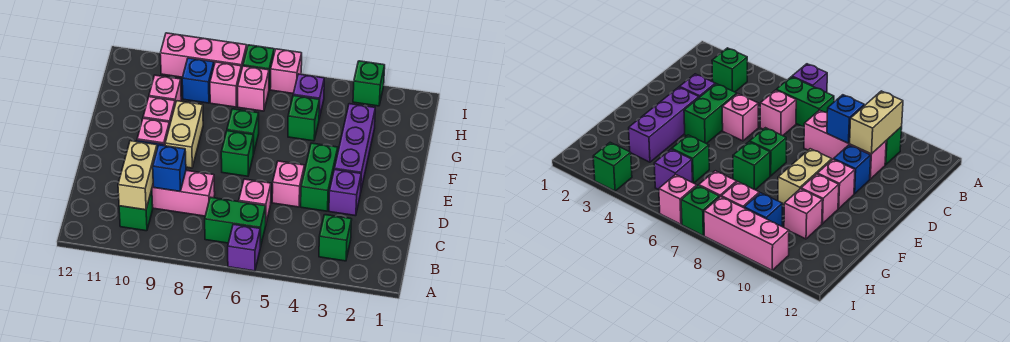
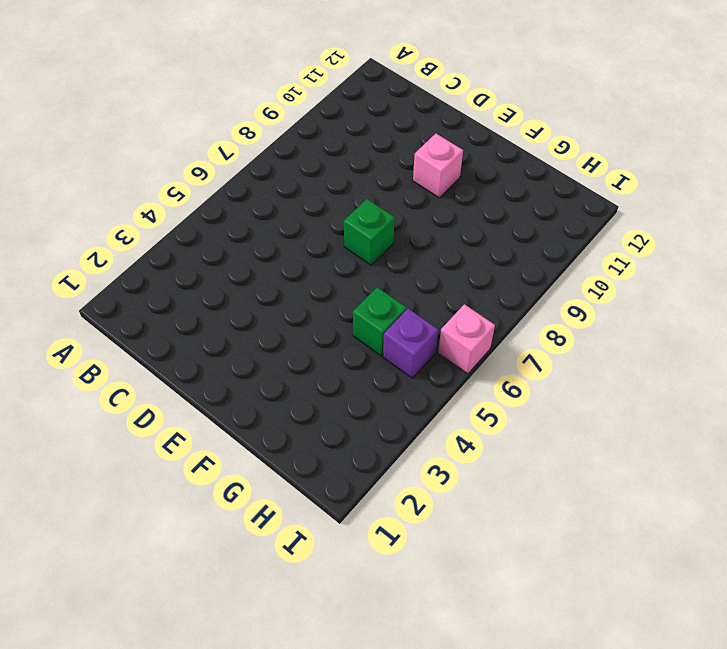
none -> purple 1x1 brick [228,224,260,271]
none -> green 1x1 brick [319,215,352,261]
none -> green 1x2 brick [205,197,266,248]

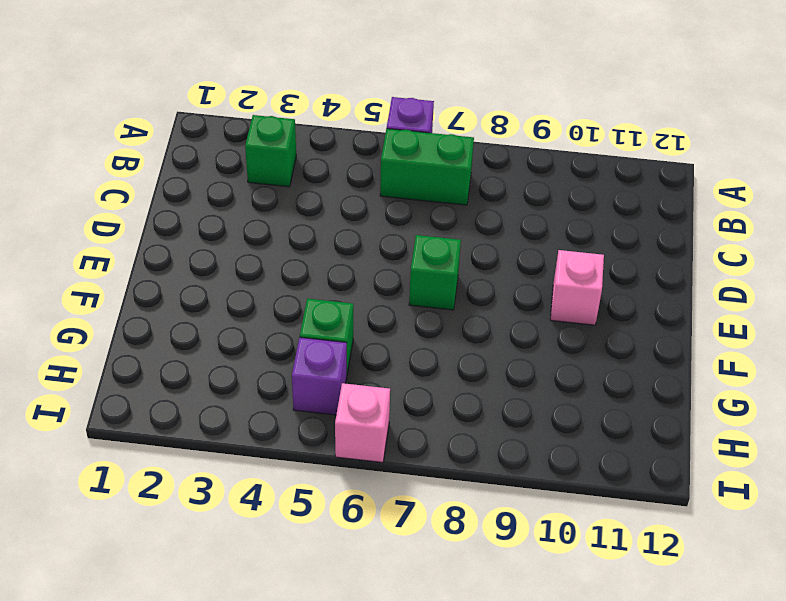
none -> green 1x1 brick [119,190,153,231]
none -> pink 1x1 brick [239,179,271,222]
none -> pink 1x3 brick [152,170,215,216]

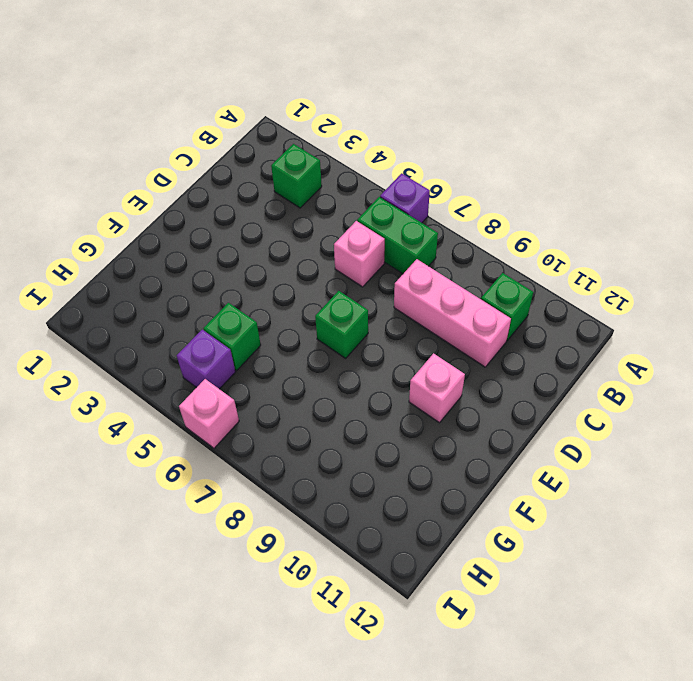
none -> purple 1x1 brick [329,169,361,216]
none -> green 1x2 brick [301,143,338,211]
none -> pink 1x1 brick [272,161,305,207]

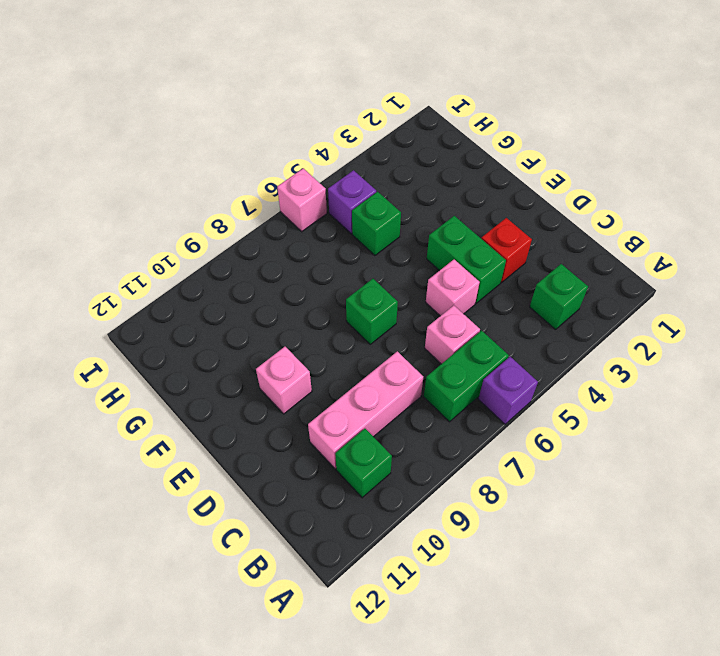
red 1x1 brick [482,218,532,282] -> purple 1x1 brick [329,169,361,216]
none -> blue 1x1 brick [834,145,871,194]
none -> purple 1x3 brick [334,104,375,189]
none -> tan 1x2 brick [165,101,203,168]

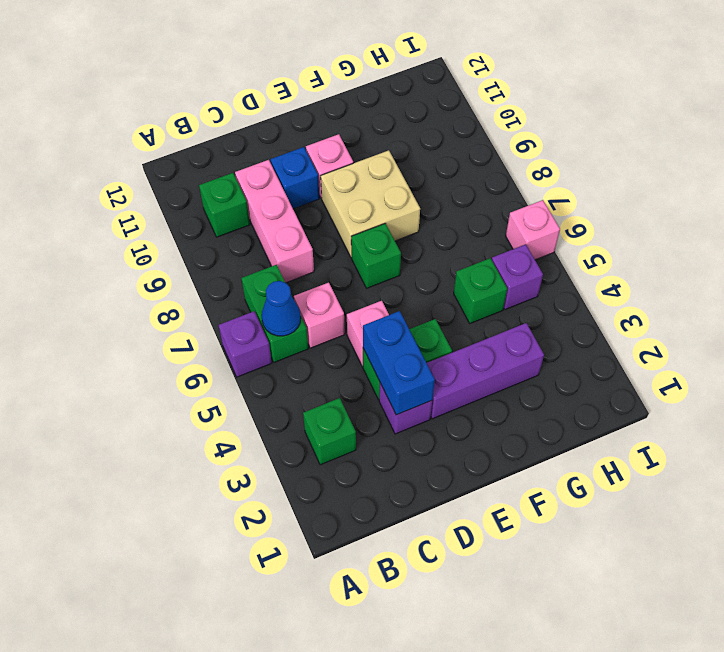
blue 1x1 cone [262,281,301,336] -> none
blue 1x2 brick [363,311,435,415] -> none
tan 2x2 brick [321,150,420,258] -> tan 1x2 brick [165,101,203,168]
none -> green 1x1 brick [227,109,259,154]
none -> pink 1x1 brick [143,97,175,126]
none -> pink 1x1 brick [149,75,181,104]

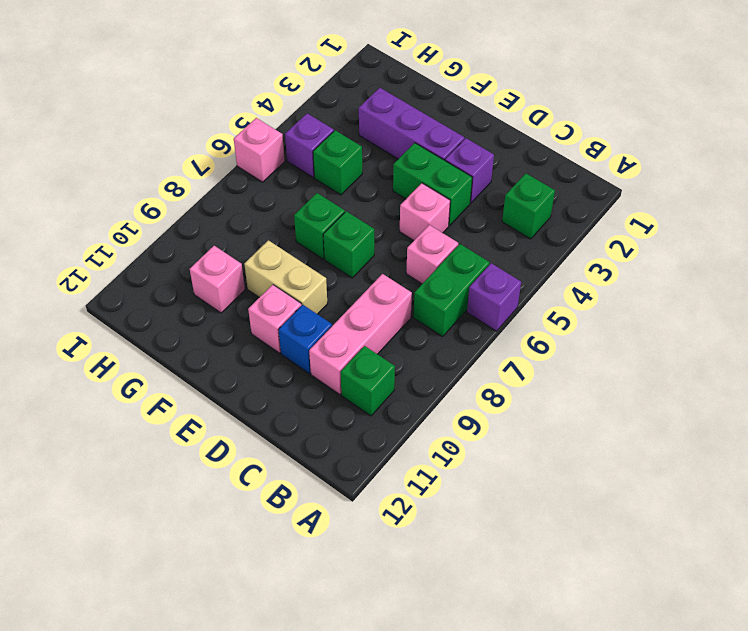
none -> pink 1x1 brick [143,97,175,126]
none -> pink 1x1 brick [238,66,269,111]
none -> pink 1x1 brick [210,62,241,107]

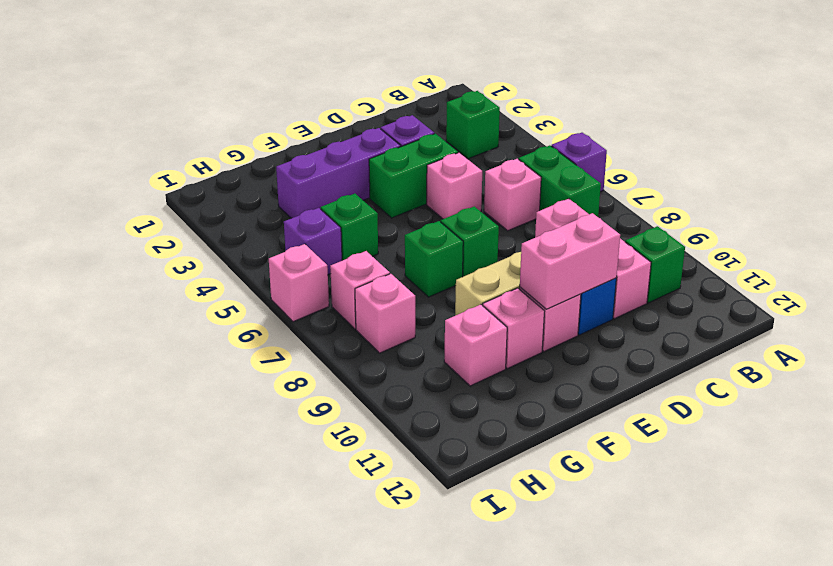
pink 1x2 brick [520,213,620,309] -> none
none -> blue 1x1 brick [182,58,214,103]
none -> green 1x1 brick [353,61,385,106]
none -> green 1x1 brick [243,45,274,88]

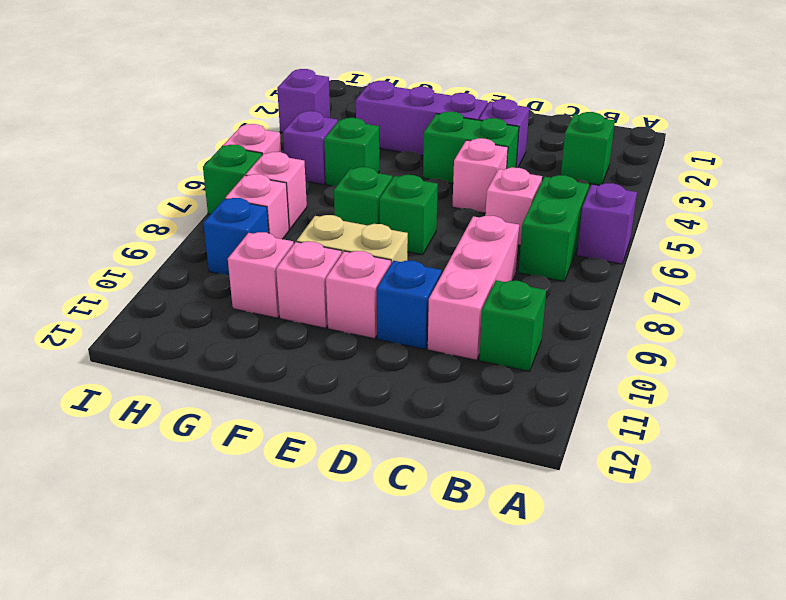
purple 1x1 brick [277,69,330,132] -> green 1x1 brick [353,61,385,106]
none -> pink 1x3 brick [160,33,247,77]
none -> tan 1x2 brick [118,141,157,210]
none -> blue 1x1 brick [153,145,186,191]

